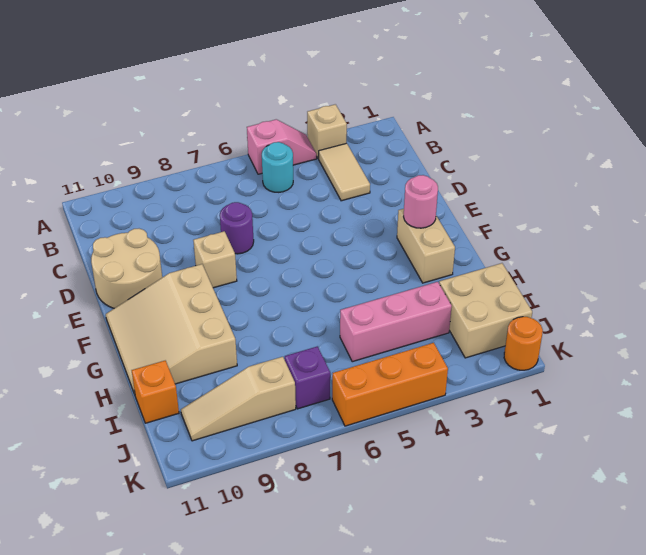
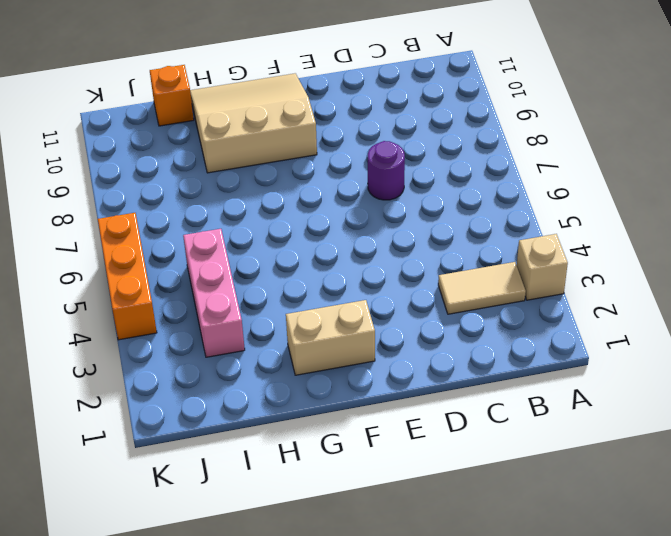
none -> pink 1x2 slope [247,119,317,174]
none -> cyan 1x1 round brick [262,142,293,192]
none -> tan 2x2 round brick [91,229,162,308]

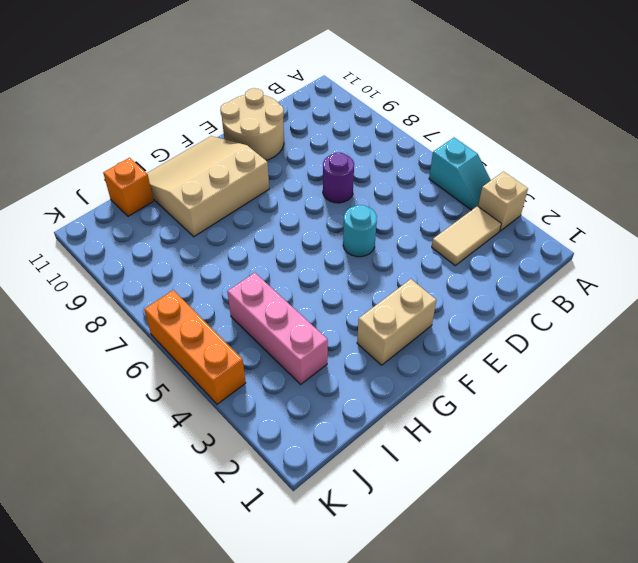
cyan 1x2 slope [429,138,491,210] -> pink 1x2 slope [247,119,317,174]
cyan 1x1 round brick [343,205,377,257] -> cyan 1x1 round brick moved to [262,142,293,192]
none -> tan 1x1 brick [193,231,237,288]
none -> tan 2x2 brick [439,263,532,358]
none -> purple 1x1 brick [285,346,330,409]

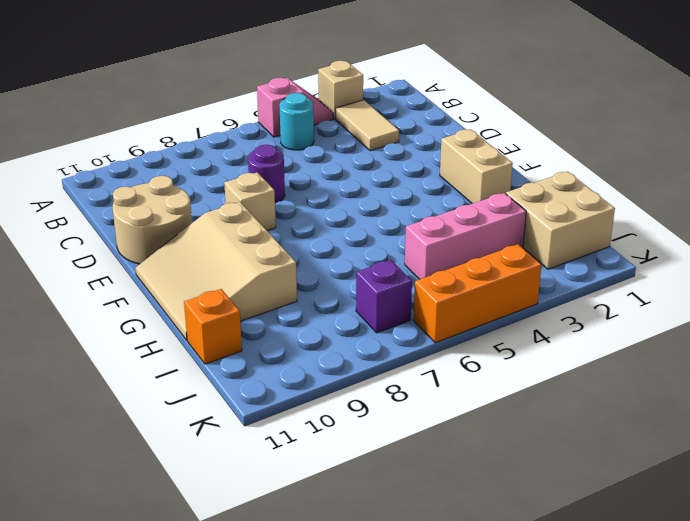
none -> tan 1x3 slope [181,357,296,441]
none -> orange 1x1 round brick [504,317,543,370]
none -> pink 1x1 round brick [404,175,438,228]

